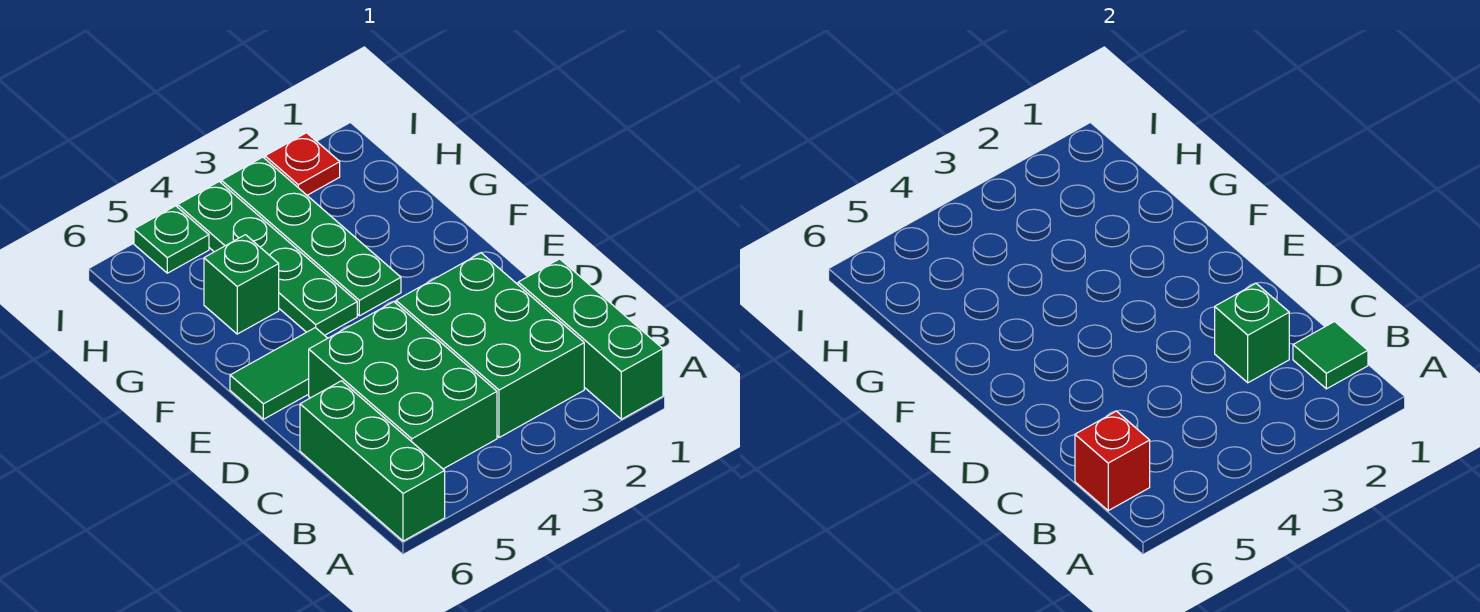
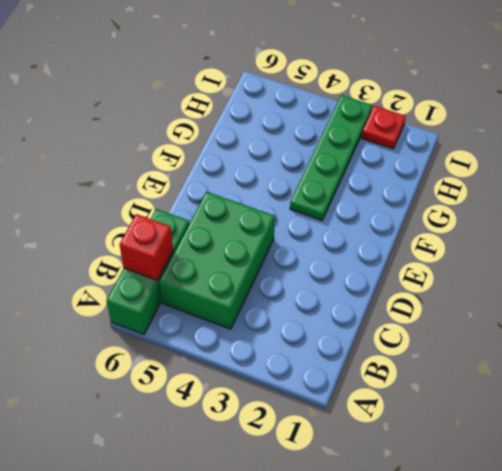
none -> green 1x3 brick [518,259,663,419]
none -> green 2x3 brick [396,253,584,438]
none -> green 1x2 tile [230,328,328,419]

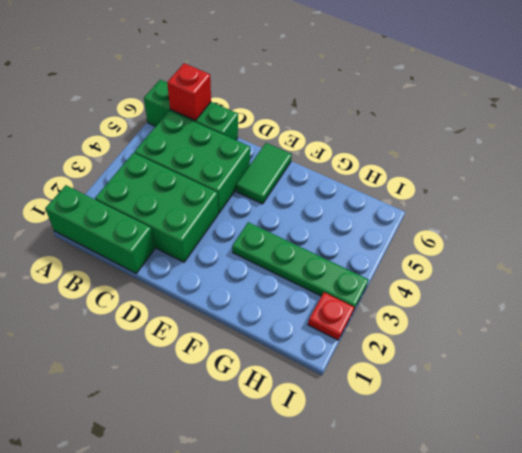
none -> green 1x4 plate [178,182,357,335]
none -> green 1x1 brick [204,235,279,334]
none -> green 1x1 plate [134,206,209,273]

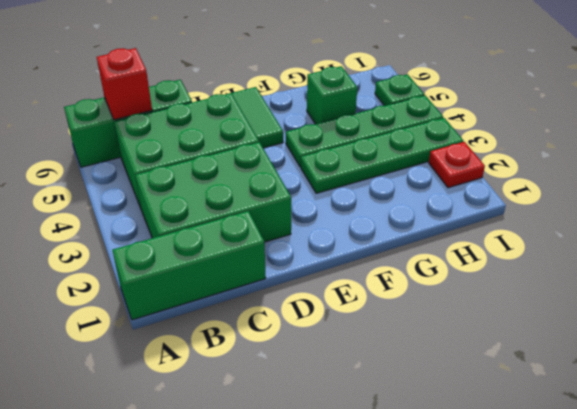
none -> green 1x1 tile [1293,321,1368,389]
none -> green 1x1 brick [1215,284,1289,383]

